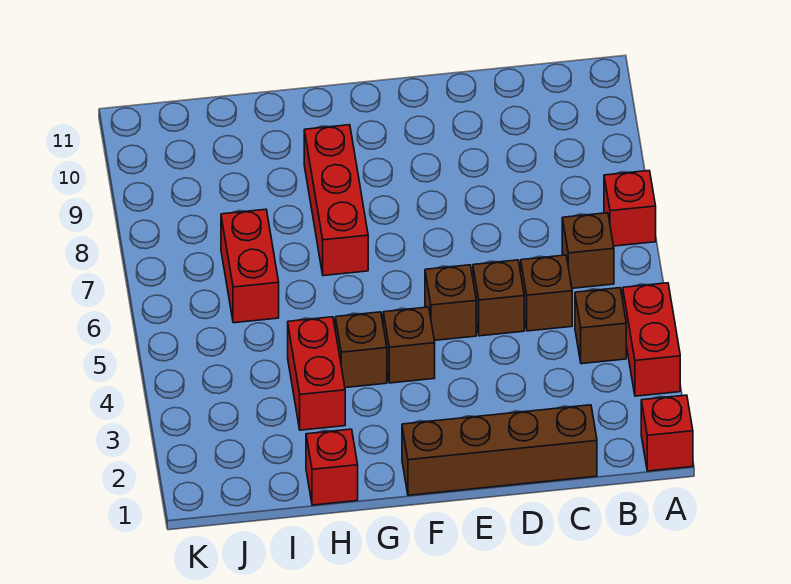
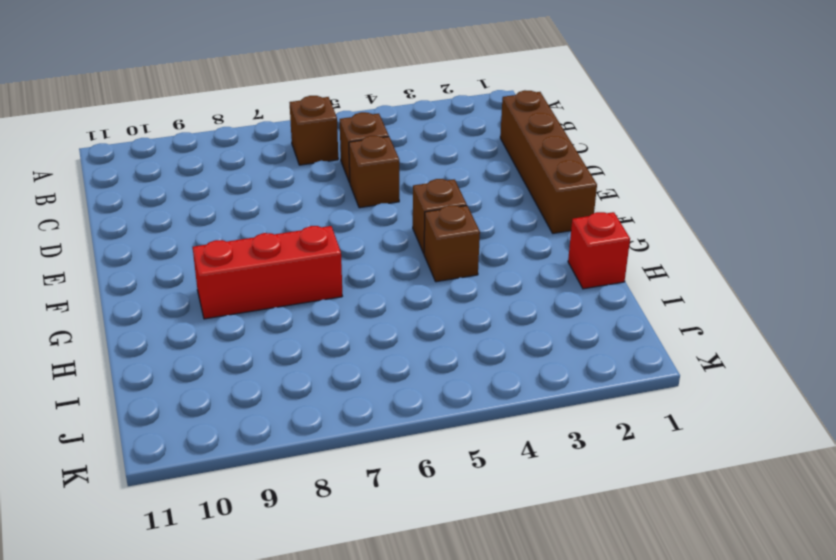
none -> red 1x1 brick [641,395,693,471]
none -> red 1x2 brick [623,283,680,396]
none -> red 1x1 brick [604,171,656,246]

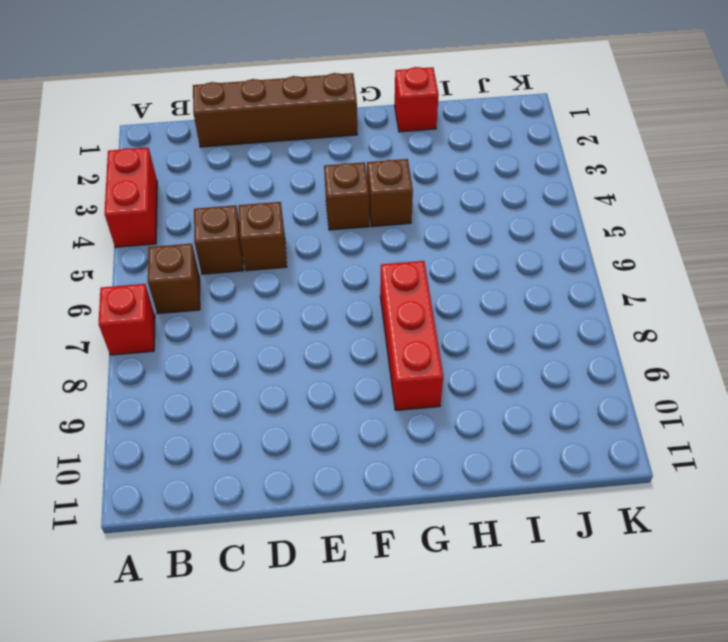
none -> red 1x1 brick [641,395,693,471]
none -> brown 1x1 brick [575,288,626,364]
none -> brown 1x1 brick [425,265,476,340]

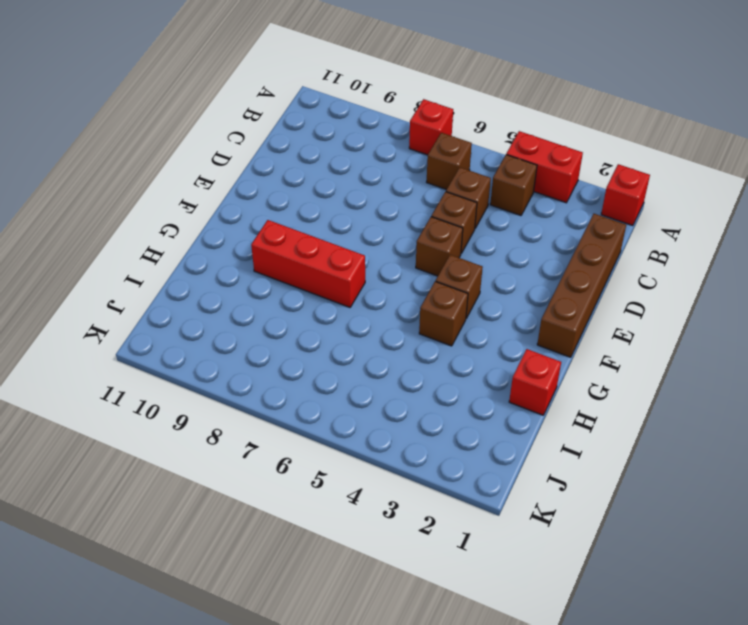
none -> red 1x2 brick [288,317,345,430]
none -> red 1x2 brick [221,209,279,323]

